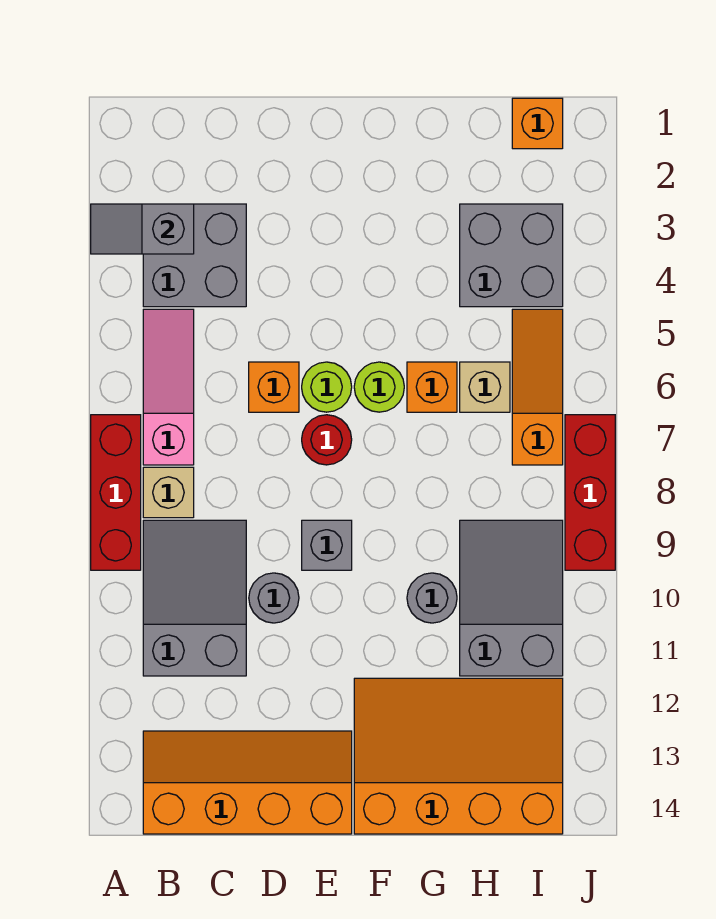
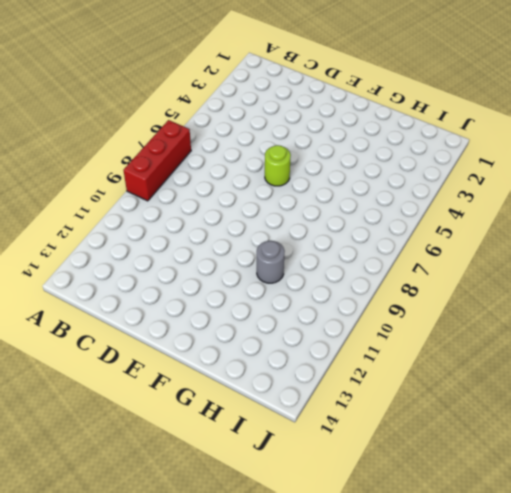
none -> grey 2x2 brick [143,204,246,307]
none -> pink 1x3 slope [143,309,194,465]
none -> tan 1x1 brick [143,467,194,518]

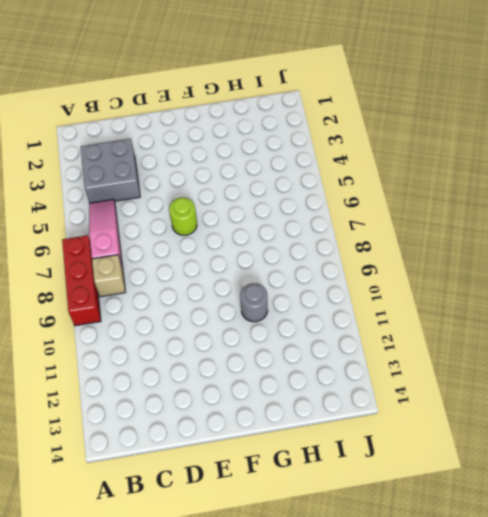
none -> grey 2x3 slope [143,520,246,676]
none -> orange 2x4 slope [143,731,352,834]
none -> orange 1x1 brick [249,362,299,412]

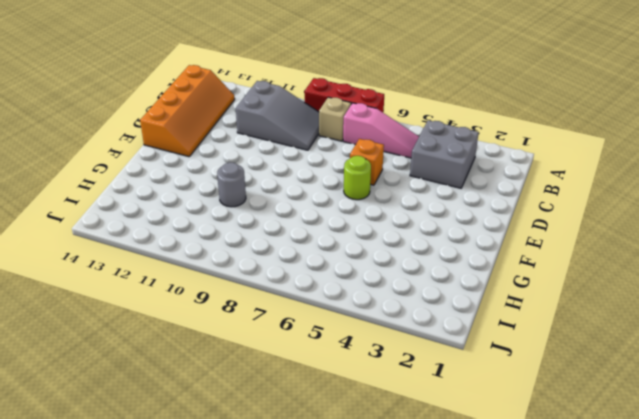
none -> grey 1x1 round brick [249,573,299,623]
none -> red 1x1 round brick [302,415,352,465]
none -> grey 1x1 brick [302,520,352,570]

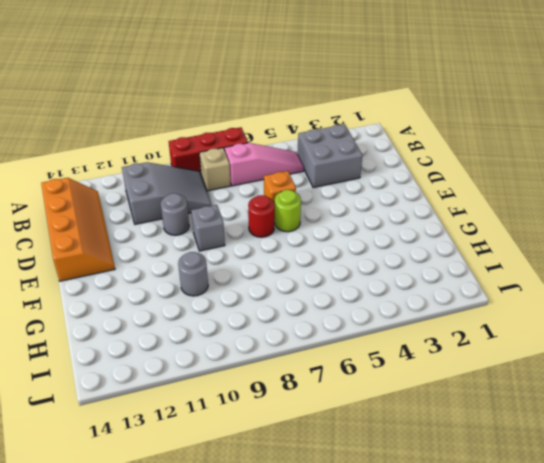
none -> lime 1x1 round brick [354,362,404,412]
none -> orange 3x4 slope [354,678,563,834]
none -> orange 1x1 brick [407,362,457,412]

